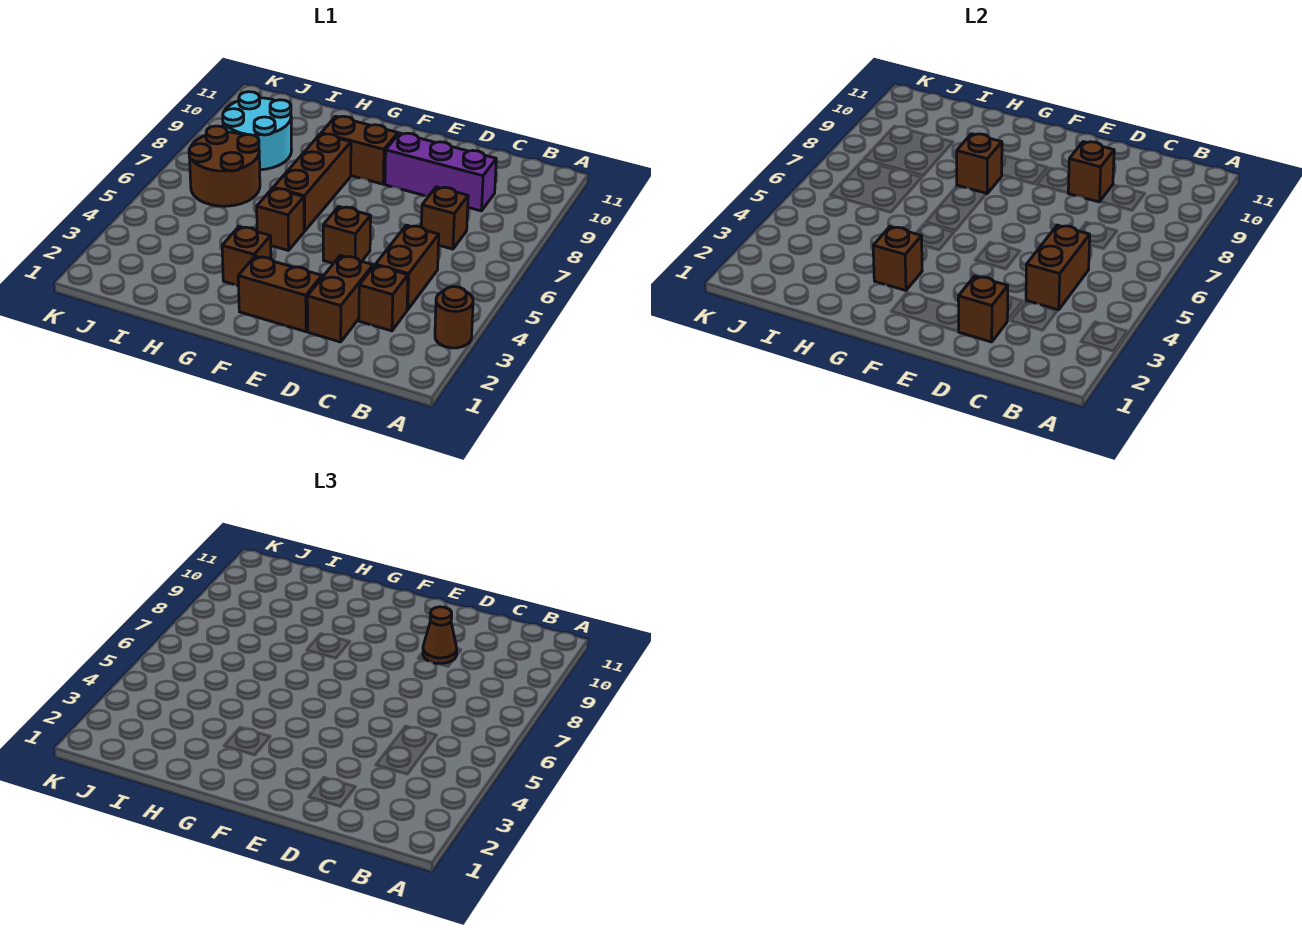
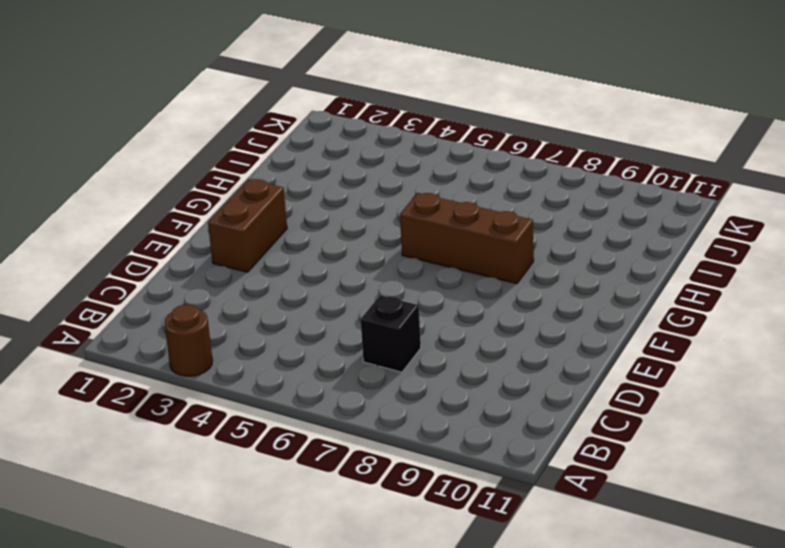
black 1x1 brick [361,295,421,372] -> brown 1x1 brick [421,187,468,249]
none -> brown 1x1 brick [359,265,408,331]
none -> brown 1x2 brick [375,225,439,310]
none -> purple 1x3 brick [385,133,496,211]

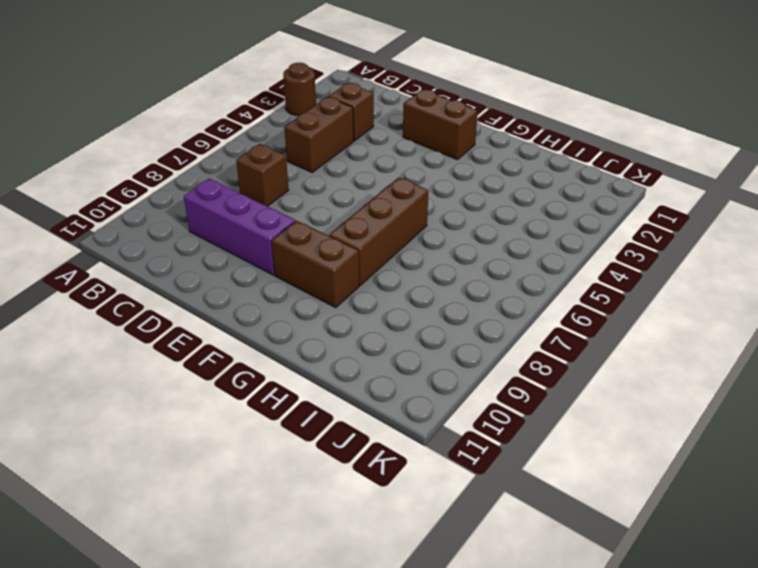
none -> brown 1x2 brick [307,255,373,342]
none -> brown 1x1 brick [323,207,371,263]
none -> brown 1x1 brick [222,227,271,286]

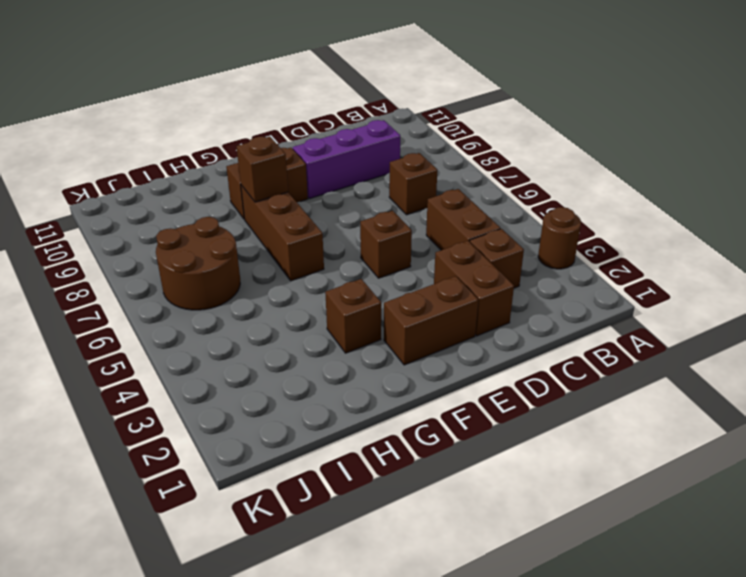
none -> brown 1x1 brick [257,188,304,251]
none -> cyan 2x2 round brick [223,92,292,170]
none -> brown 1x2 brick [1026,225,1090,310]

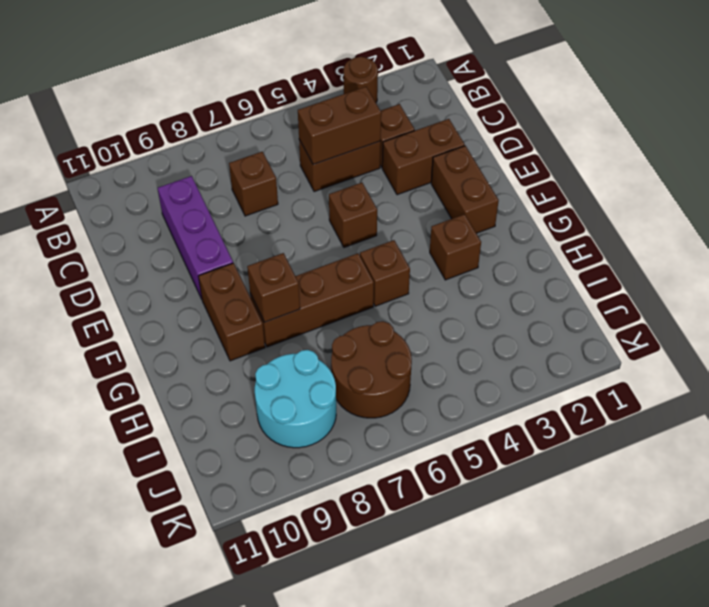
none -> brown 1x1 brick [958,276,1008,342]
none -> brown 1x1 brick [1068,142,1114,202]
none -> brown 1x1 brick [873,227,922,291]

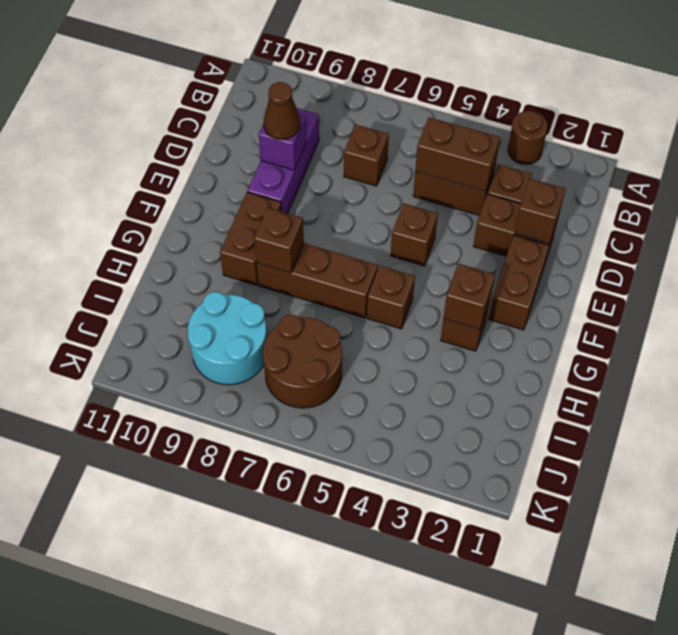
purple 1x1 brick [259,114,306,170] -> brown 1x1 brick [1068,142,1114,202]

